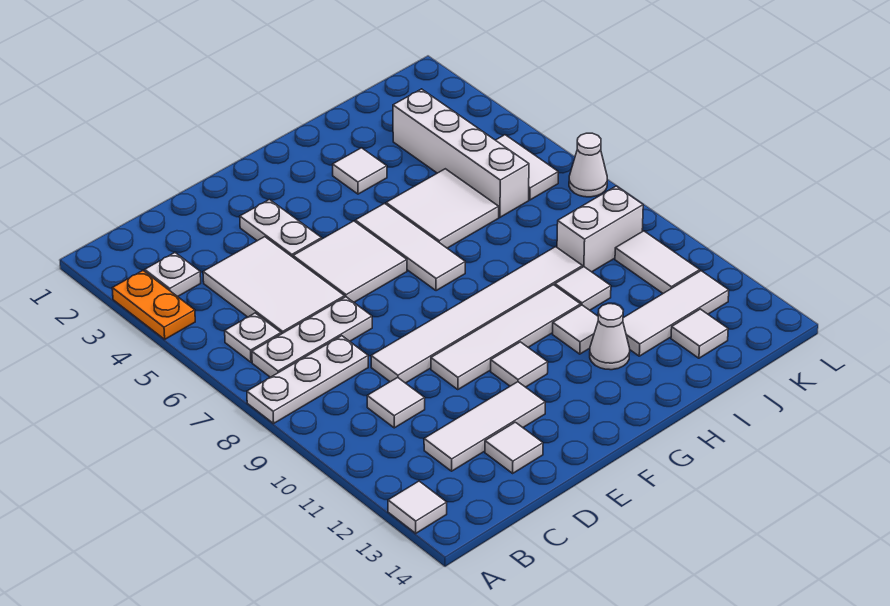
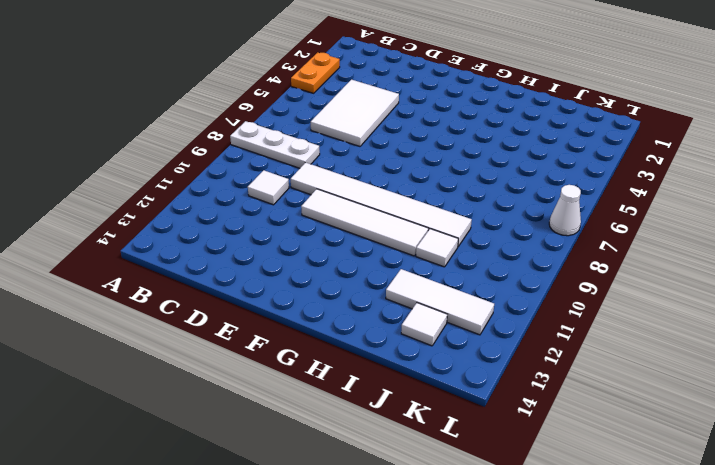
none -> white 1x1 tile [388,481,447,533]
none -> white 1x1 plate [145,253,201,297]
none -> white 1x1 plate [225,313,281,362]

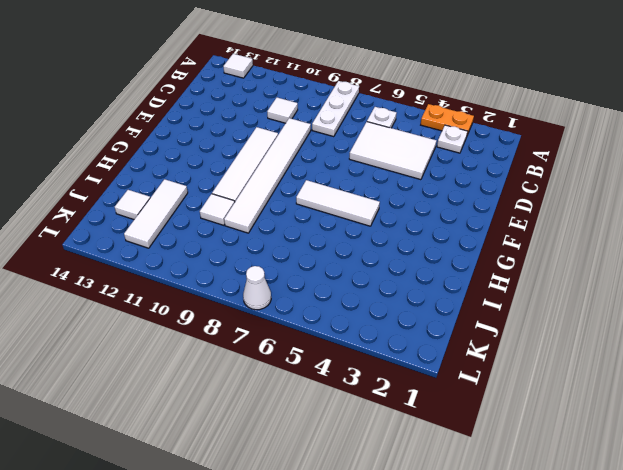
none -> white 1x3 plate [252,297,372,377]
none -> white 1x3 tile [424,382,545,471]
none -> white 1x1 tile [485,422,543,473]

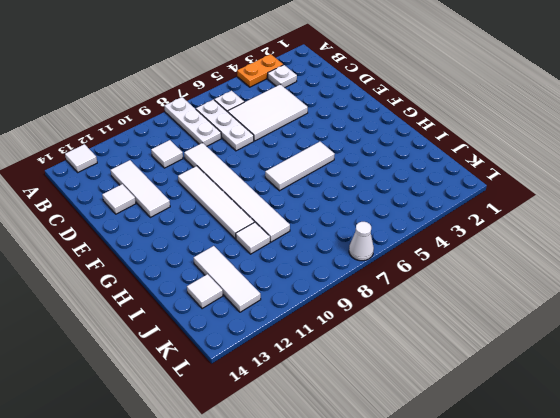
none -> white 1x2 plate [240,200,322,257]
none -> white 2x2 tile [293,221,407,302]
none -> white 1x1 tile [491,342,548,387]

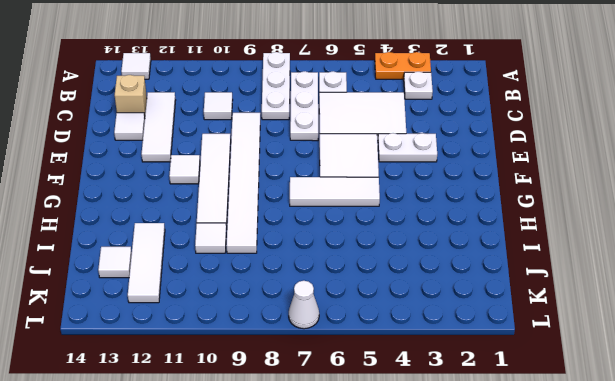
tan 1x1 brick [115,75,147,115] -> none
none -> white 1x1 tile [333,148,387,194]
none -> white 2x2 tile [386,169,499,248]
none -> white 1x1 tile [553,305,598,354]

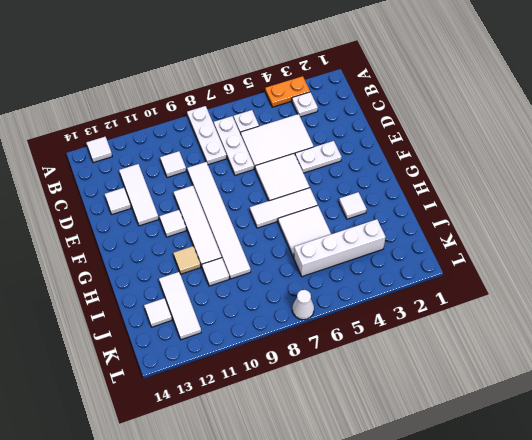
tan 1x1 tile [173,246,201,274] -> white 1x1 tile [553,305,598,354]
none -> white 1x1 cone [590,304,630,370]
none -> white 1x2 brick [557,186,643,272]
none -> white 1x2 tile [496,135,558,200]

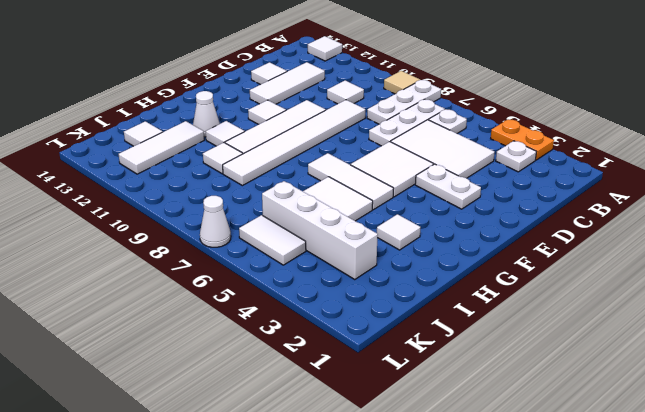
tan 1x1 tile [384,71,420,94] -> none
none -> white 1x2 brick [557,186,643,272]
none -> white 1x2 tile [615,231,700,293]

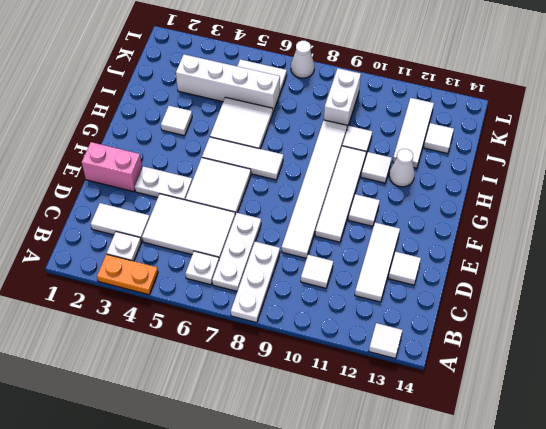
white 1x2 tile [91,203,150,242] -> white 1x2 tile moved to [615,231,700,293]
pink 1x2 brick [82,142,142,192] -> none

